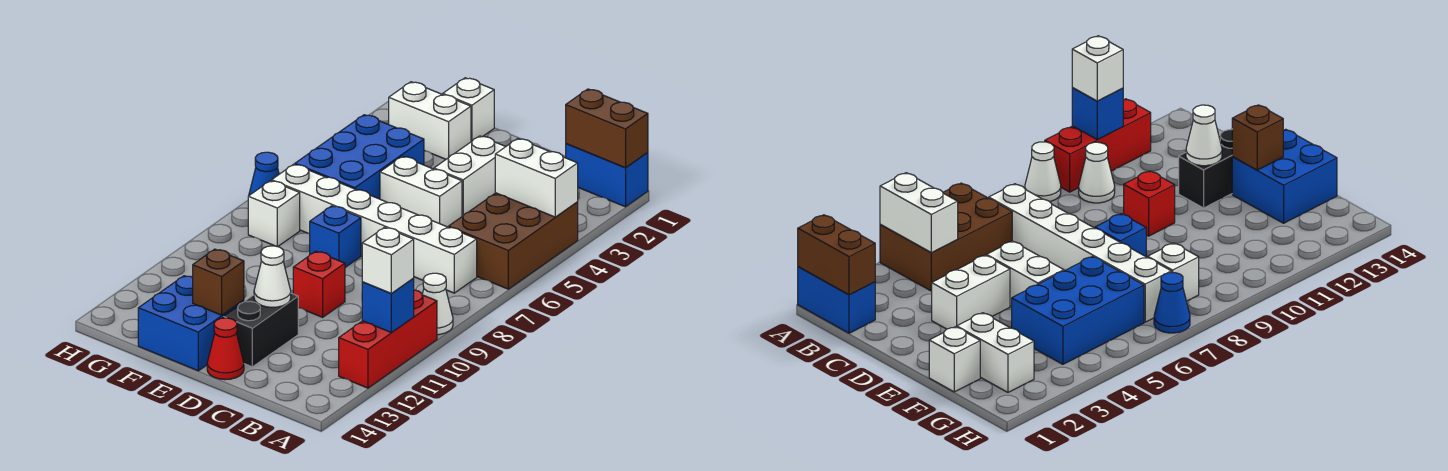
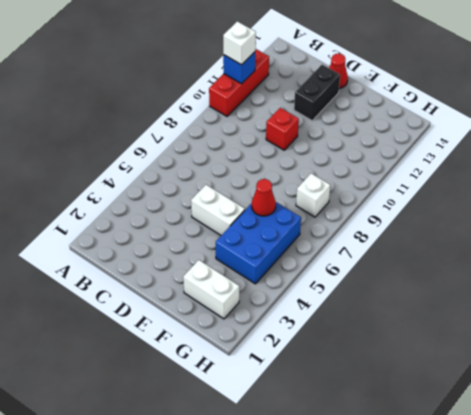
red 1x1 cone [252,179,276,216] -> none
none -> blue 1x2 brick [566,144,648,207]
none -> brown 2x3 brick [449,193,578,289]
none -> white 1x1 cone [422,273,453,335]

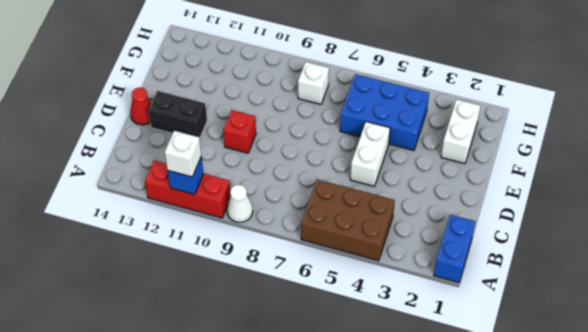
none -> white 1x6 brick [272,164,477,293]
none -> white 1x1 cone [1079,142,1115,203]
none -> white 1x2 brick [434,136,506,216]

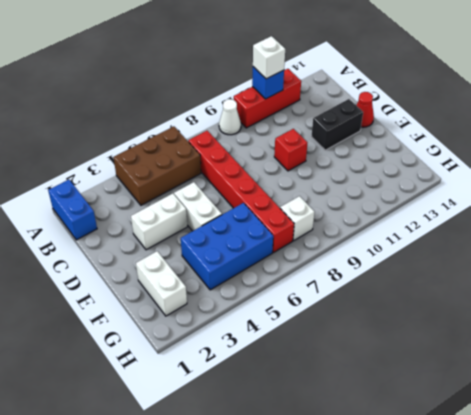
red 1x6 brick [188,131,294,253] -> white 1x6 brick [272,164,477,293]
none -> white 1x1 cone [1079,142,1115,203]
none -> blue 1x1 brick [310,206,361,267]
none -> blue 2x2 brick [138,276,244,371]

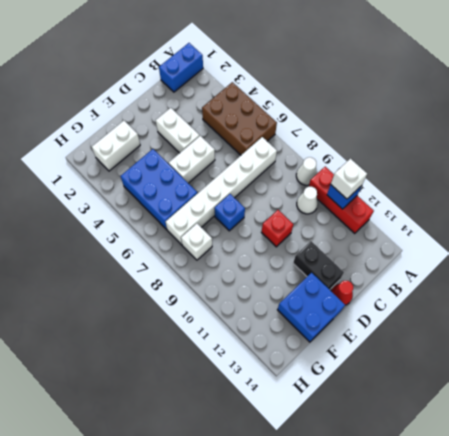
none -> white 1x1 brick [443,78,494,142]
none -> blue 1x1 cone [249,152,279,195]
none -> brown 1x2 brick [566,89,648,168]

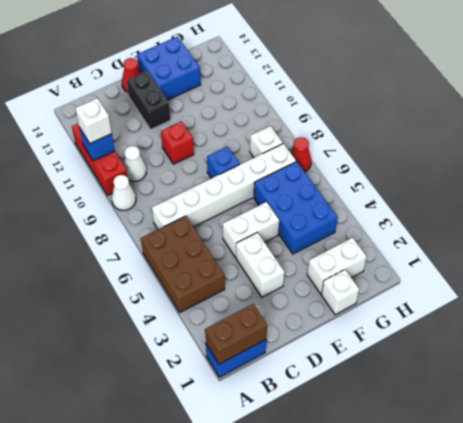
red 1x1 cone [291,137,311,172] -> blue 1x1 cone [249,152,279,195]
none -> white 1x2 brick [495,138,578,217]
none -> white 1x1 cone [254,246,291,307]
none -> brown 1x1 brick [192,249,244,315]

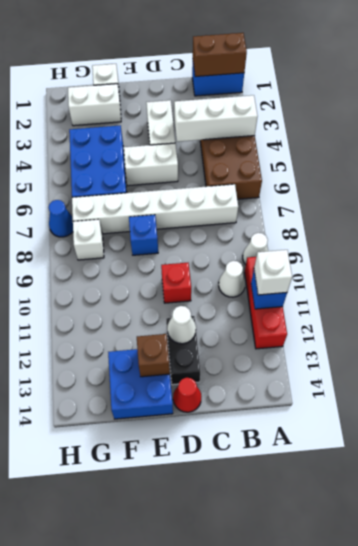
white 1x3 brick [174,95,258,142] -> white 1x2 brick [495,138,578,217]

